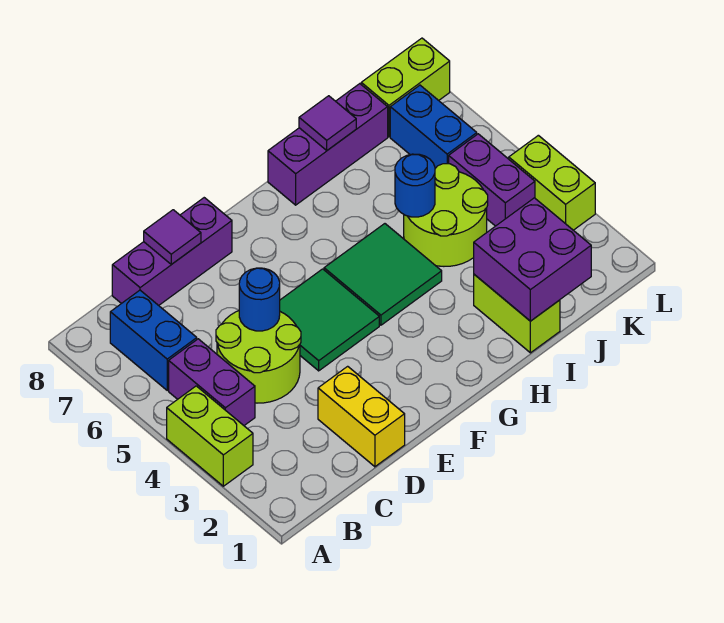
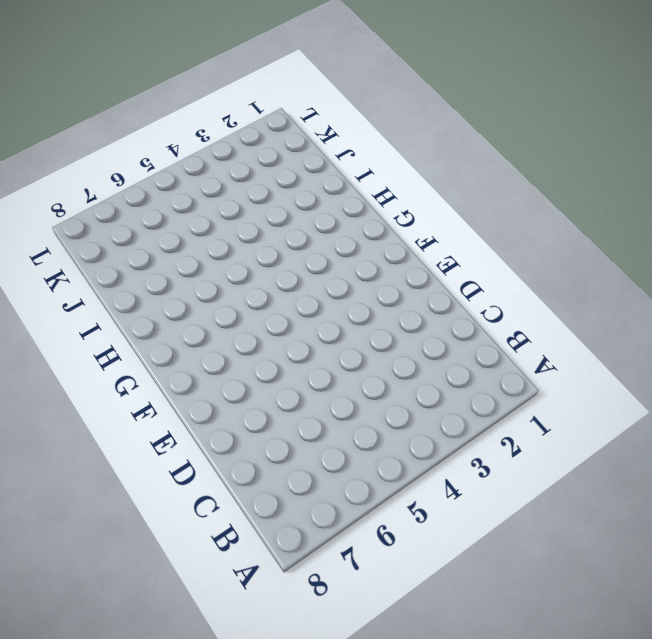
none -> lime 1x2 brick [167,386,253,486]
none -> purple 1x2 brick [169,339,255,425]
none -> blue 1x2 brick [110,290,197,390]

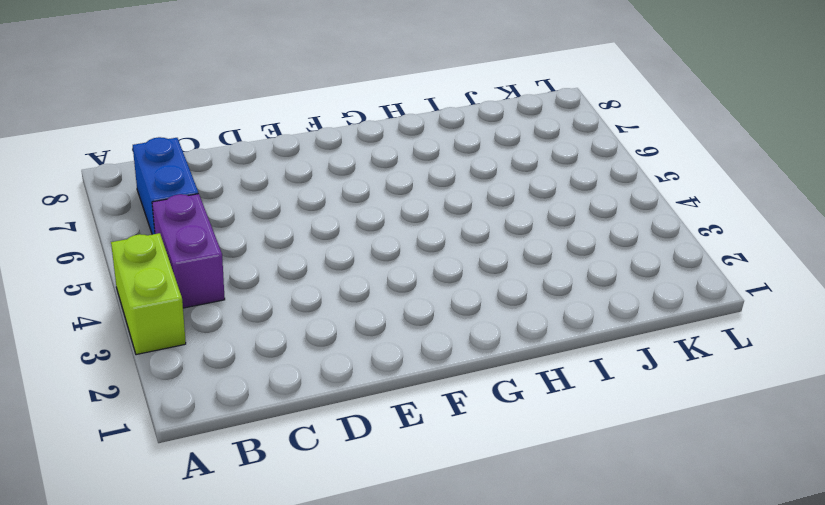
none -> lime 2x2 round brick [216,311,301,403]
none -> purple 1x3 brick [112,198,232,305]
none -> yellow 1x2 brick [318,366,405,467]

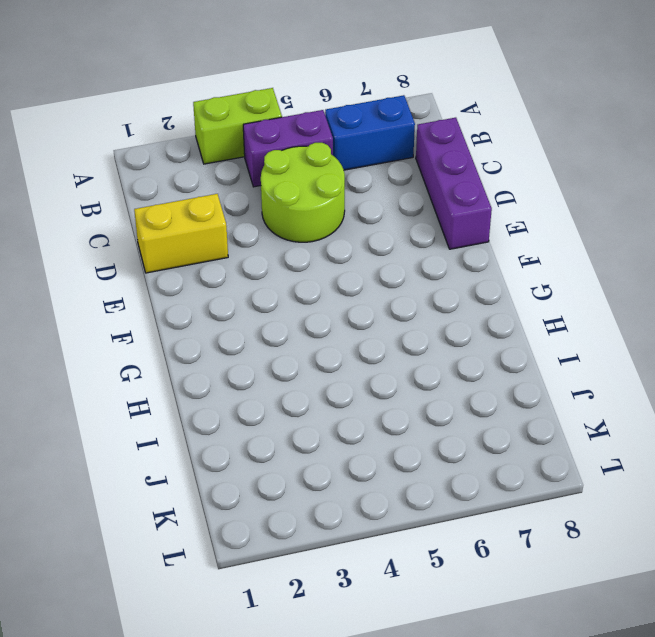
none -> green 2x2 tile [280,269,379,371]
none -> green 2x2 tile [324,224,442,325]
none -> purple 1x3 brick [268,84,388,205]

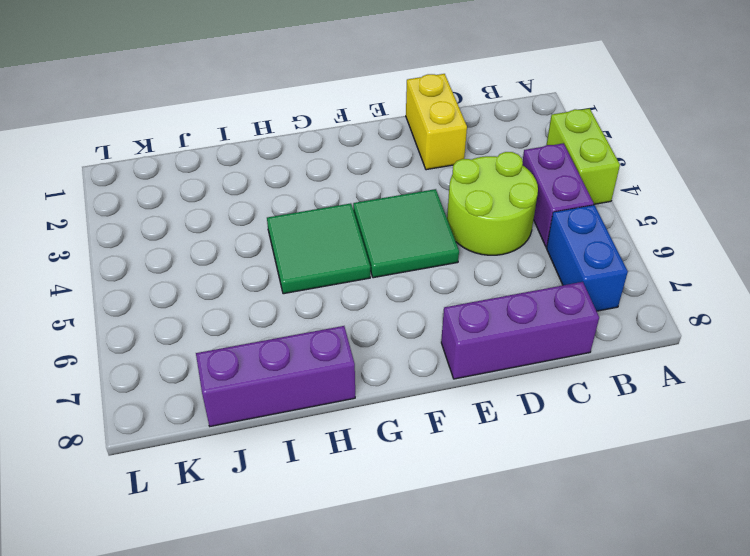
none -> lime 1x2 brick [474,274,560,353]
none -> lime 2x2 round brick [404,164,488,266]
none -> purple 1x2 brick [449,134,535,226]

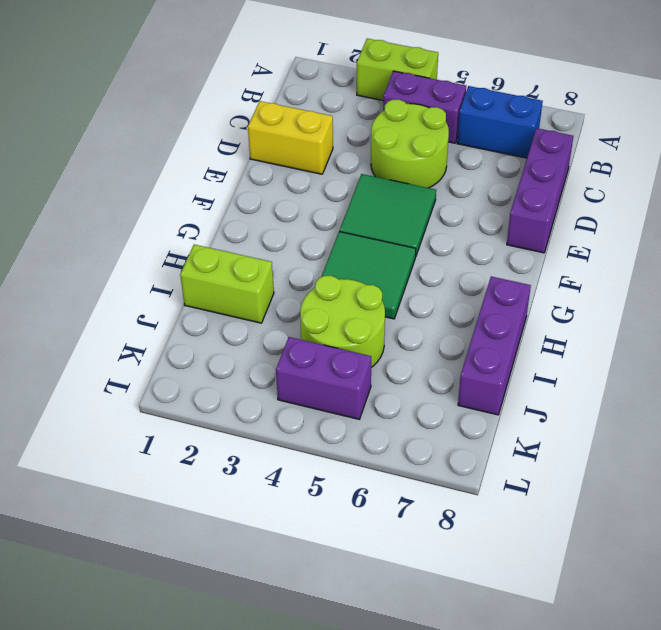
none -> blue 1x2 brick [390,85,477,168]
none -> lime 1x2 brick [361,38,450,137]
none -> lime 1x2 brick [509,135,595,230]

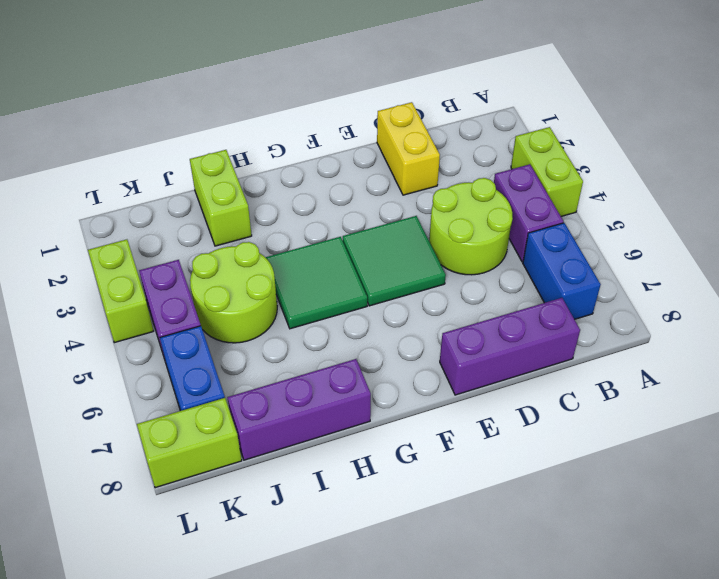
none -> blue 1x1 round brick [239,268,280,331]
none -> purple 1x1 tile [144,210,201,264]
none -> purple 2x2 brick [474,198,591,321]

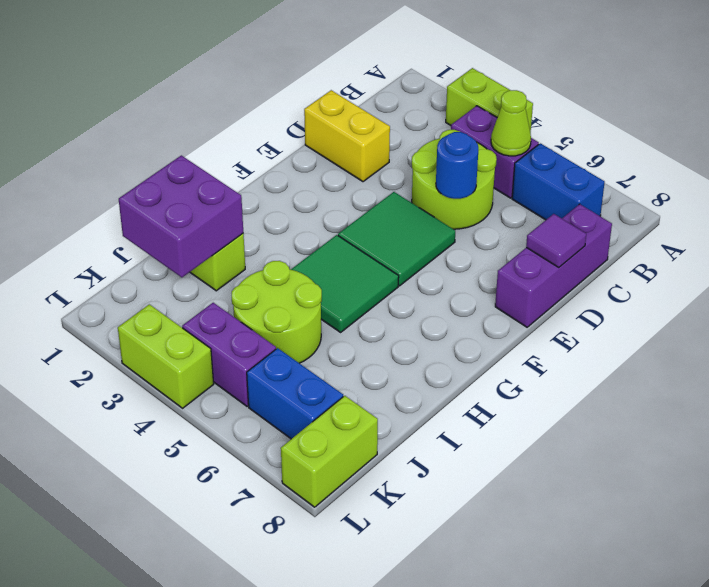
lime 1x1 cone [491,90,531,156] -> none
none -> purple 1x3 brick [268,84,388,205]
none -> blue 1x1 round brick [395,154,435,217]
none -> purple 1x1 tile [299,96,356,150]

